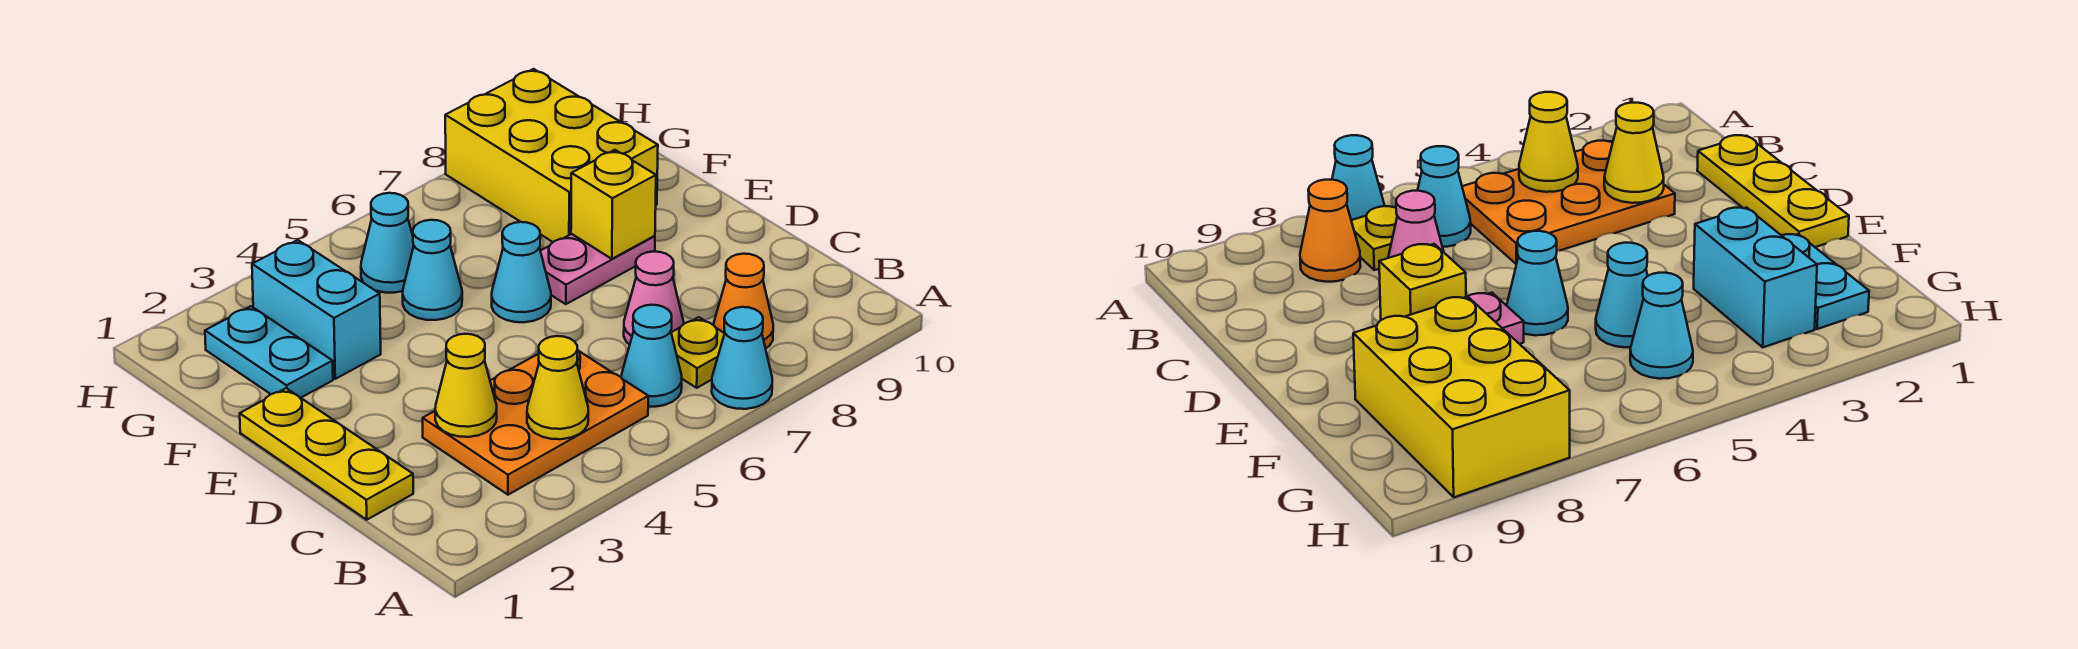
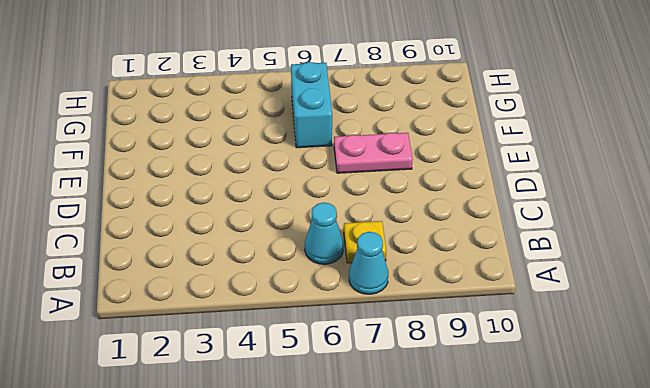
cyan 1x2 brick [291,62,332,148] -> cyan 1x2 brick moved to [252,240,381,379]
none -> orange 2x3 plate [423,351,648,495]
none -> orange 1x1 cone [714,254,773,349]
none -> yellow 1x3 plate [240,388,413,520]

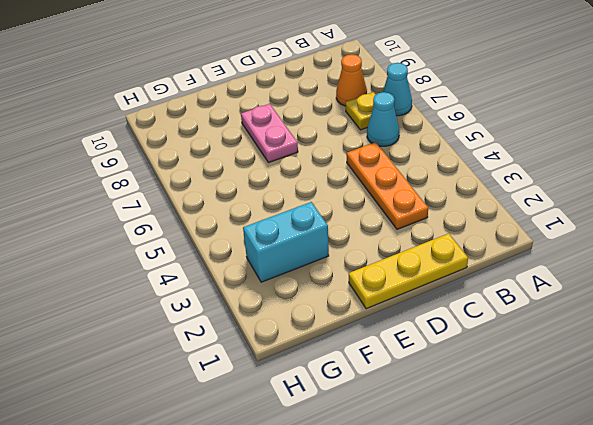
orange 1x3 plate [347,142,428,229] -> orange 2x3 plate [423,351,648,495]
none -> pink 1x1 cone [624,252,684,345]
none -> cyan 1x1 cone [492,222,551,322]
none -> cyan 1x2 plate [205,306,333,398]

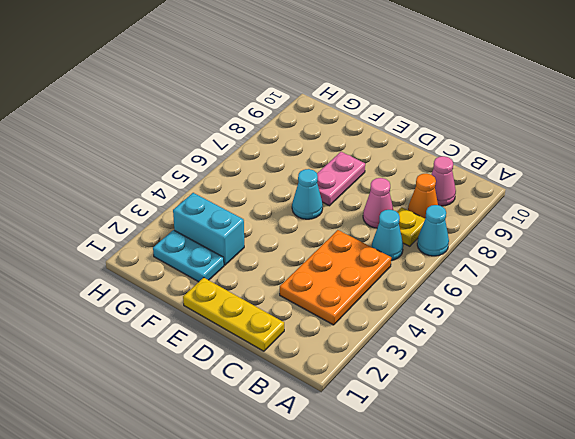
pink 1x1 cone [431,156,456,206] -> none
none -> cyan 1x1 cone [403,220,462,320]
none -> yellow 2x3 brick [445,69,658,242]
none -> cyan 1x1 cone [361,193,414,293]

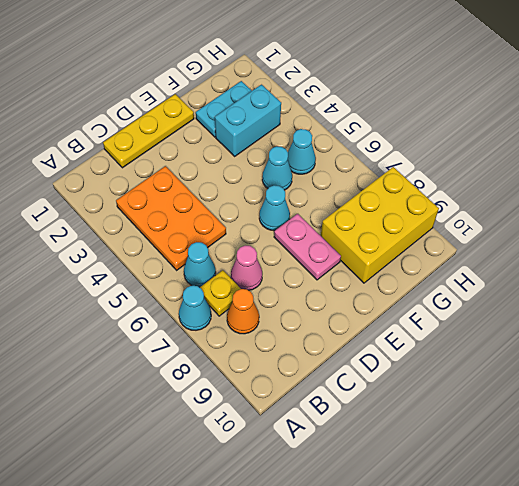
none -> yellow 1x1 cone [527,336,588,439]
none -> yellow 1x1 cone [435,334,497,437]
none -> yellow 1x1 brick [571,150,656,259]

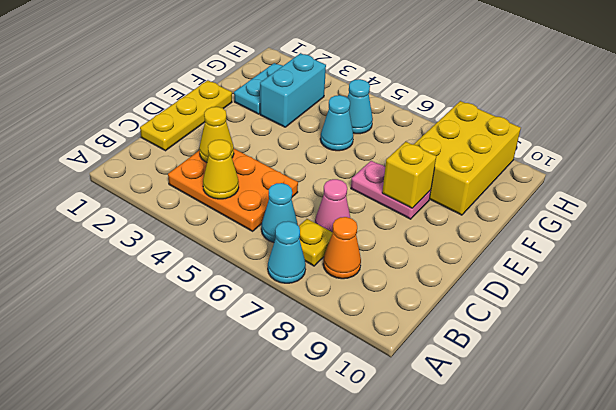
none -> cyan 1x1 cone [492,222,551,322]

